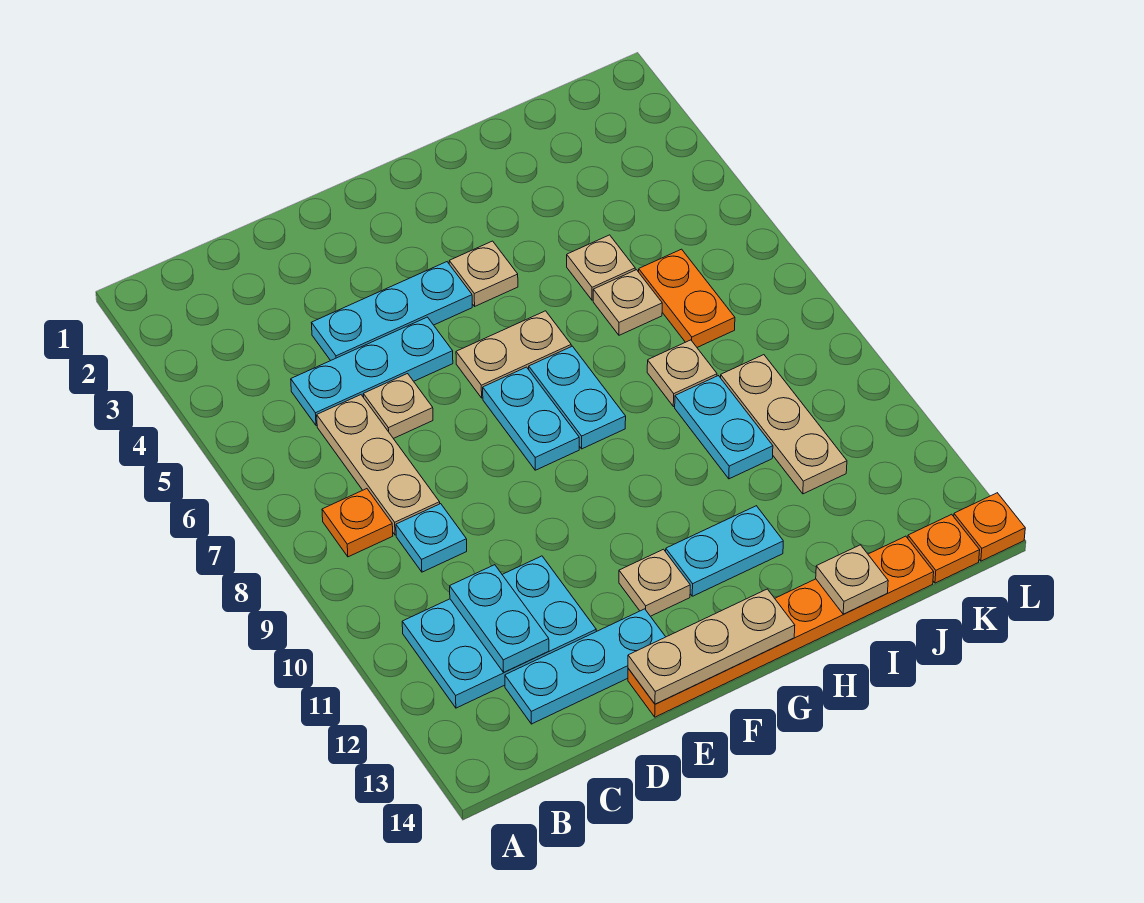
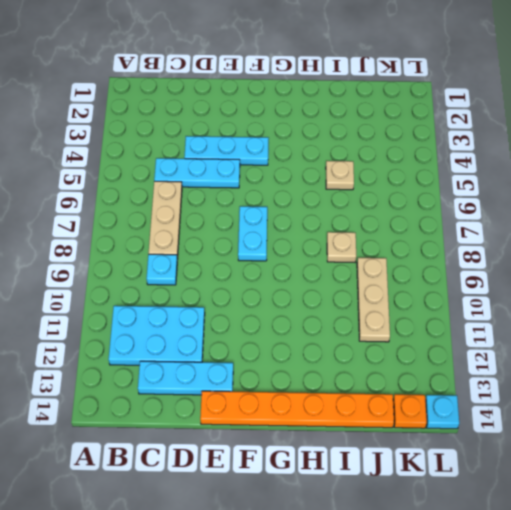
cyan 1x1 plate [425,395,459,429] -> orange 1x1 plate [954,493,1025,561]
none -> orange 1x1 plate [322,489,393,557]
none -> tan 1x1 plate [363,374,433,439]
none -> tan 1x2 plate [456,311,571,398]

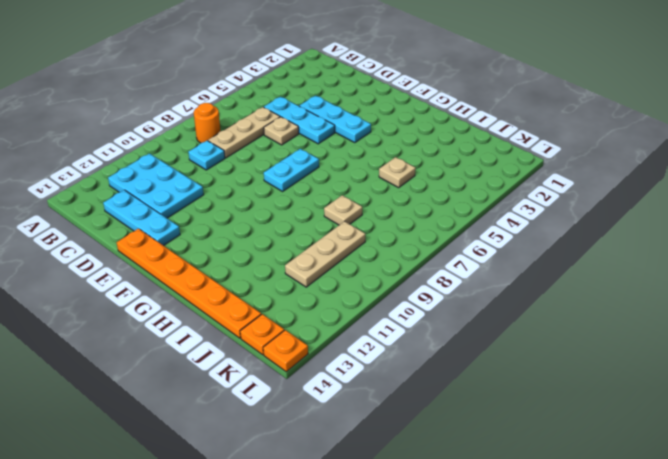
orange 1x1 round brick [194,103,221,143] -> orange 1x1 plate [322,489,393,557]
none -> tan 1x2 plate [456,311,571,398]
none -> tan 1x1 plate [619,549,690,616]
none -> tan 1x1 plate [449,241,518,306]

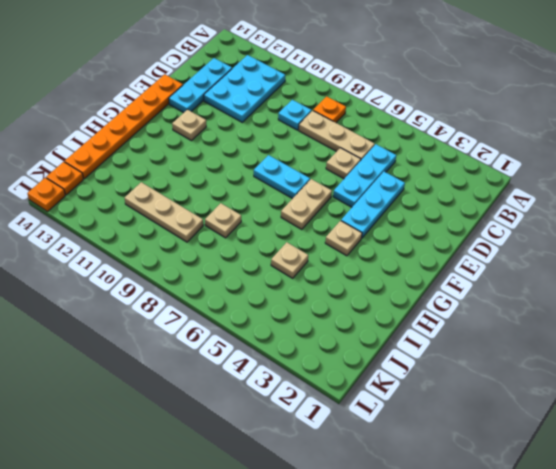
none -> cyan 1x2 plate [529,346,626,449]
none -> cyan 1x2 plate [666,506,783,596]
none -> tan 1x1 plate [593,270,662,335]

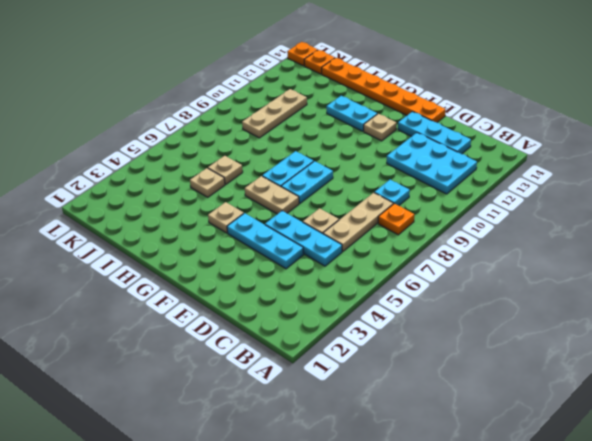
none -> tan 1x1 plate [647,340,717,407]
none -> cyan 1x2 plate [675,376,773,479]
none -> orange 1x2 plate [639,249,735,347]

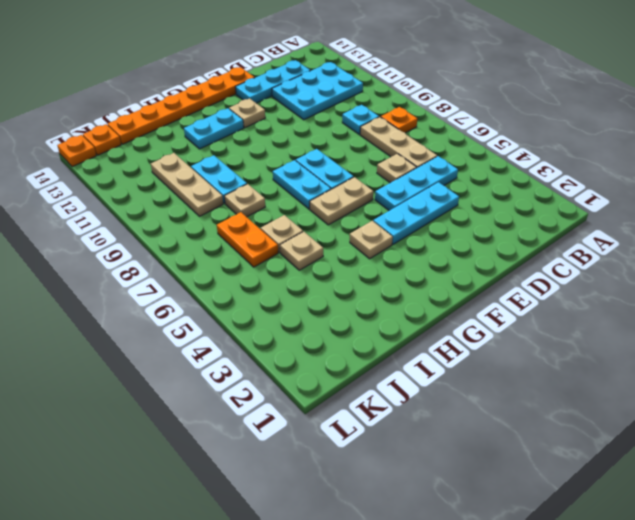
none -> cyan 1x2 plate [450,565,549,672]
none -> tan 1x3 plate [628,589,795,704]
none -> tan 1x1 plate [816,545,888,614]

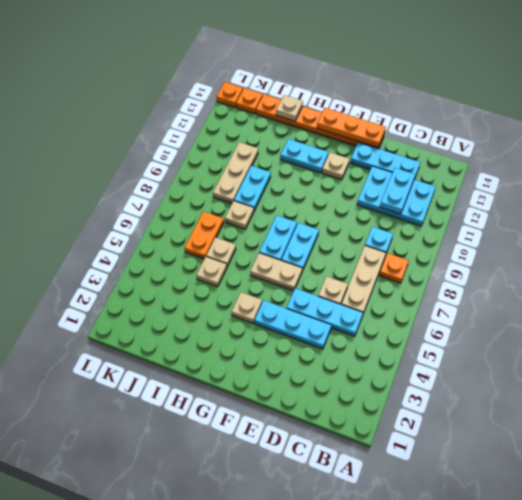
orange 1x3 plate [317,108,386,148] -> tan 1x3 plate [628,589,795,704]

